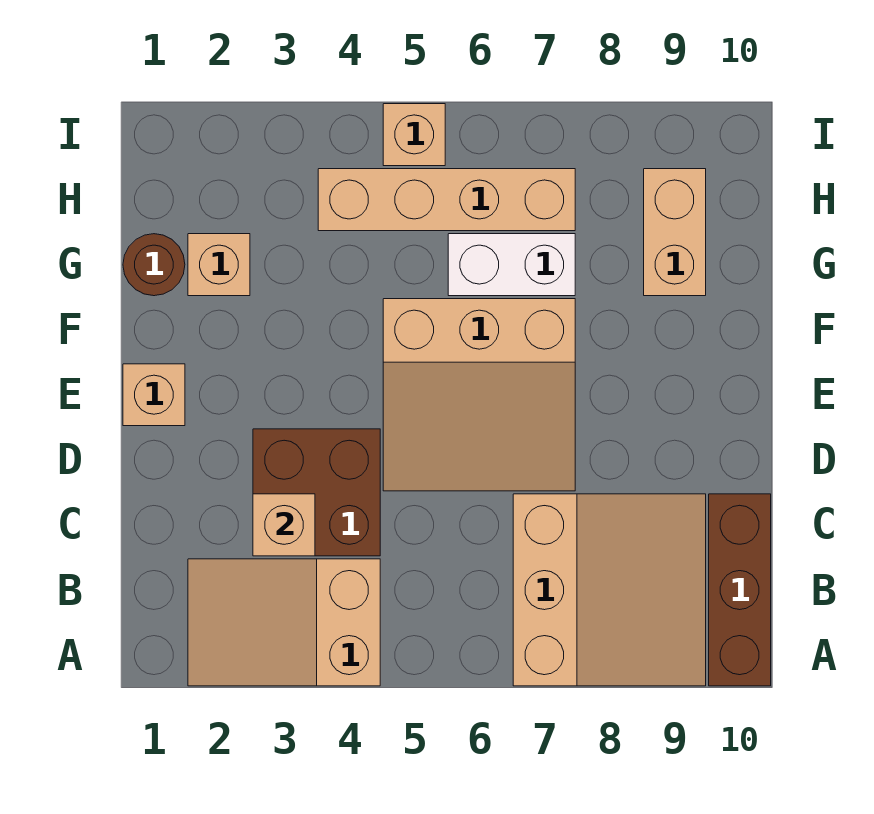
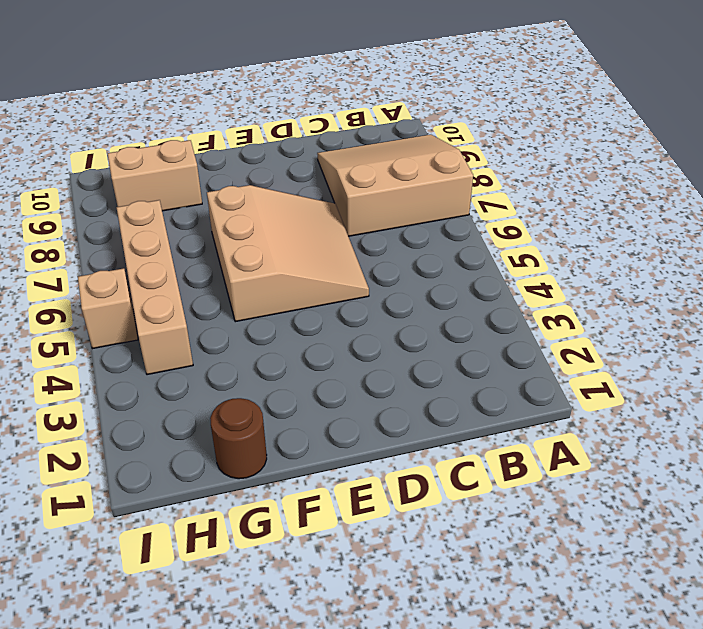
none -> tan 2x3 slope [188,559,380,686]
none -> brown 1x3 brick [709,494,771,686]
none -> brown 2x2 brick [253,429,380,556]

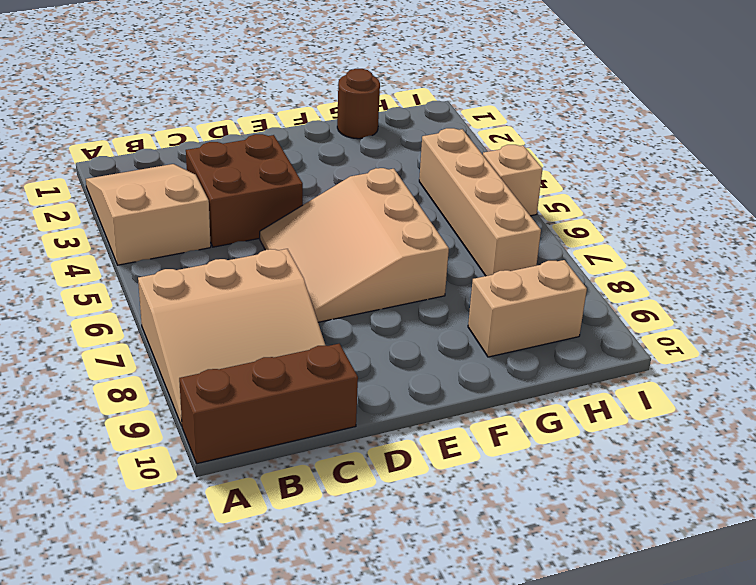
none -> tan 1x1 brick [123,364,185,426]
none -> tan 1x1 brick [188,234,250,296]
none -> white 1x2 brick [448,234,575,296]

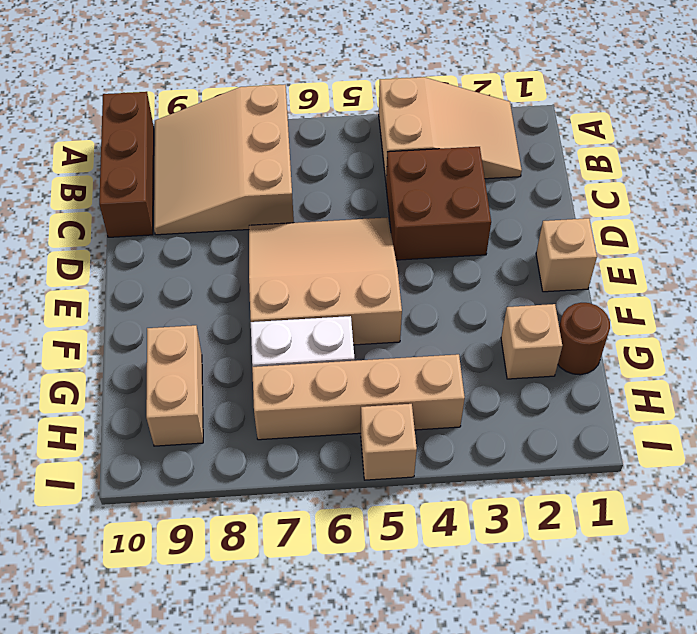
none -> tan 1x1 brick [253,494,315,556]

